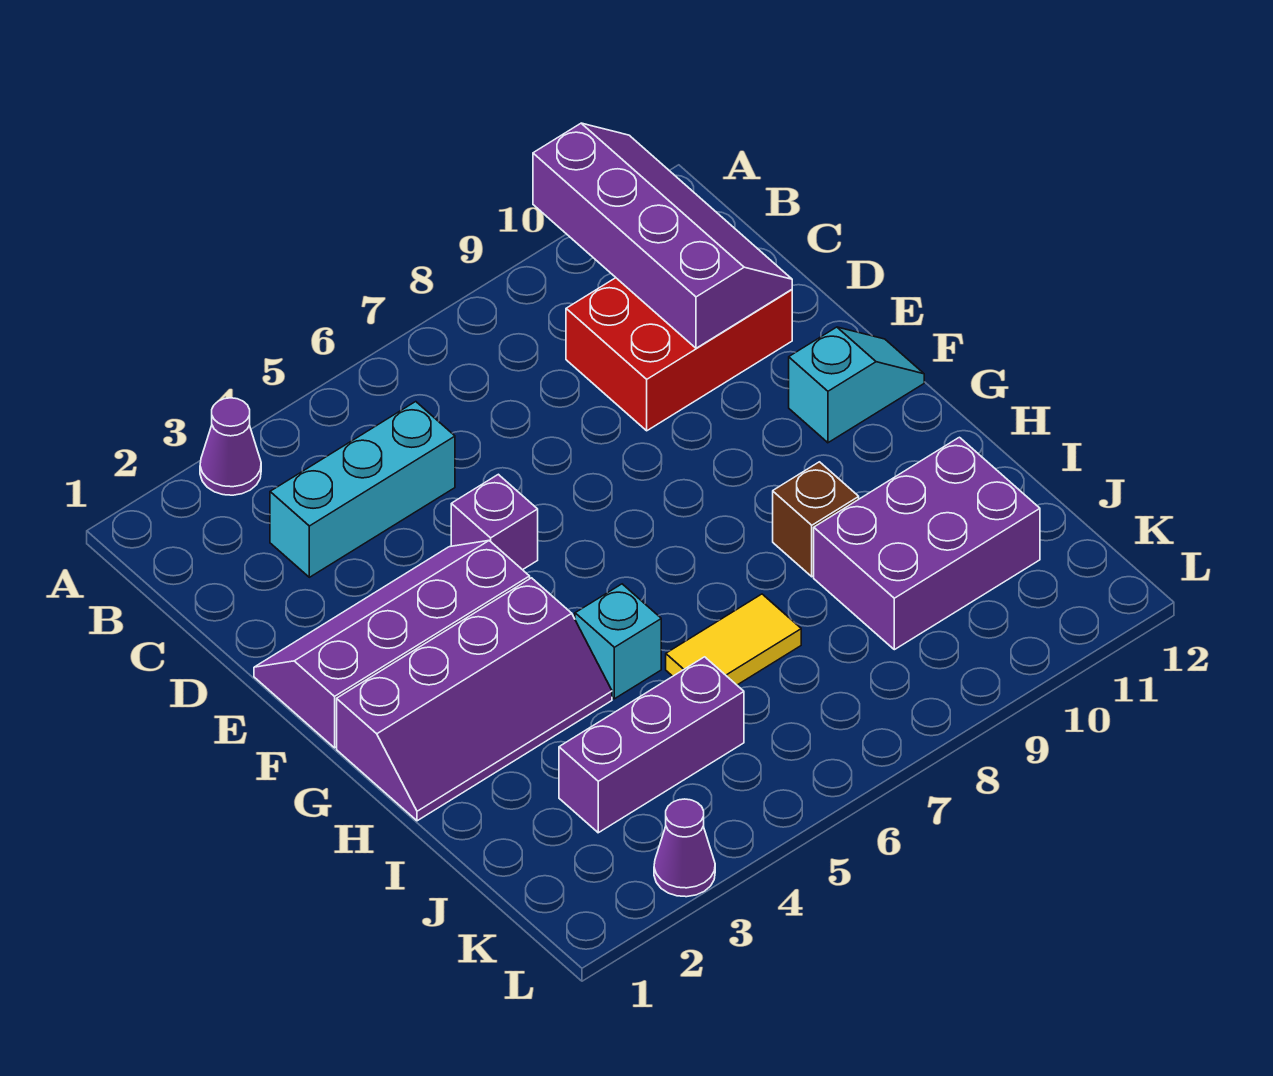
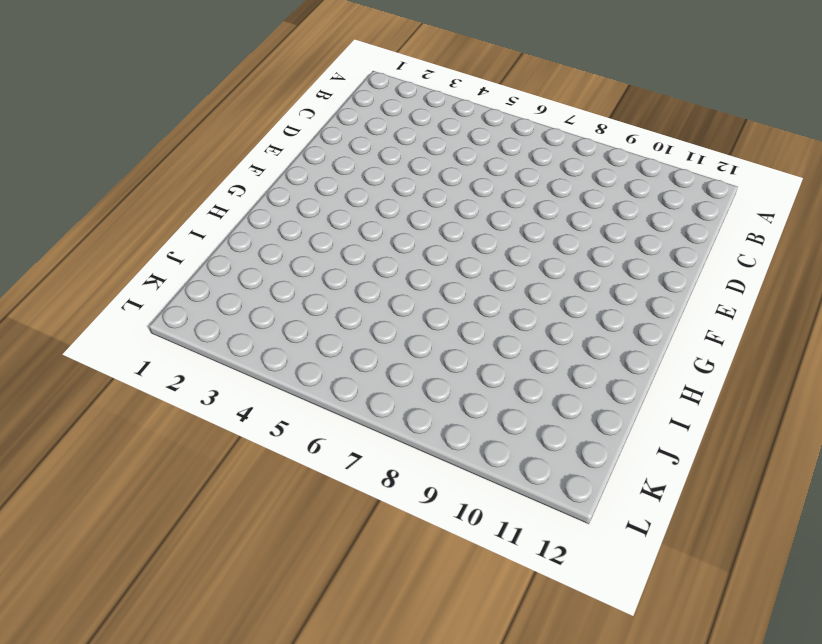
none -> purple 1x1 cone [200,398,261,495]
none -> cyan 1x3 brick [270,402,455,577]
none -> red 2x3 brick [566,278,792,431]

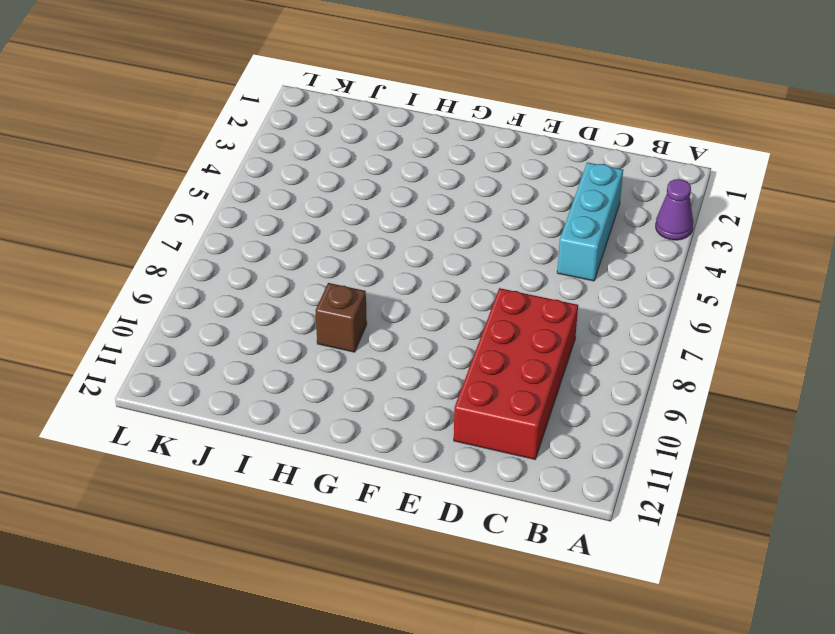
red 2x4 brick [454,288,578,459] -> red 2x3 brick [566,278,792,431]
none -> purple 2x4 slope [254,541,530,748]
none -> purple 1x1 brick [451,474,538,570]
none -> cyan 1x2 slope [789,327,924,443]

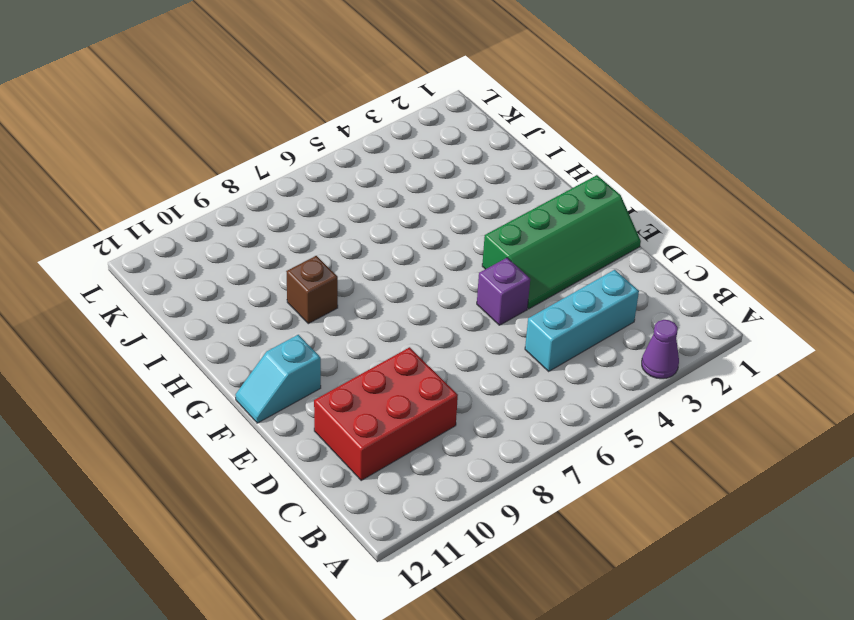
green 2x4 slope [482,175,641,309] -> purple 2x4 slope [254,541,530,748]
none -> purple 2x4 slope [337,578,612,821]
none -> cyan 1x1 brick [575,584,661,699]
none -> yellow 1x2 tile [666,594,801,685]

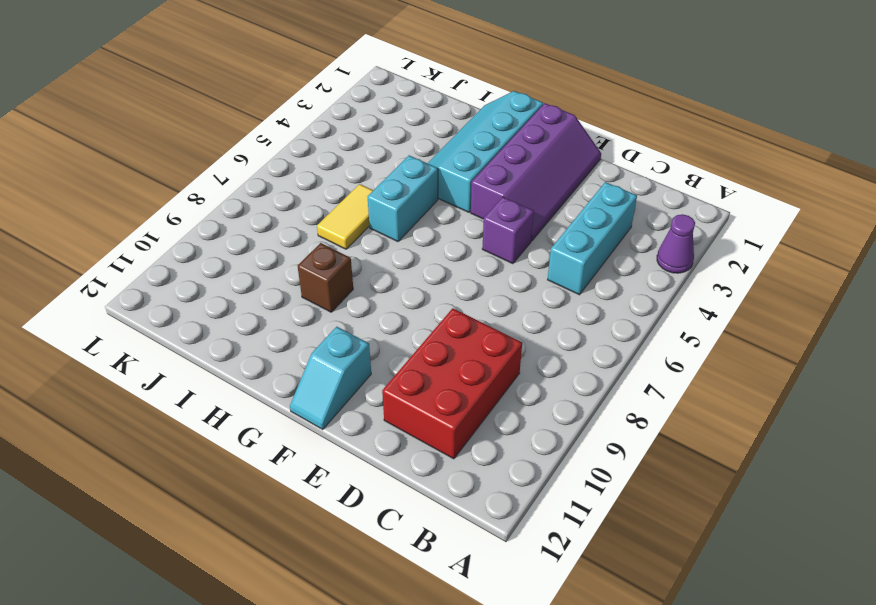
cyan 2x4 slope [428,91,543,212] -> purple 2x4 slope [337,578,612,821]
cyan 1x2 brick [368,155,438,241] -> cyan 1x1 brick [575,584,661,699]
none -> purple 2x3 brick [814,437,1040,650]
none -> purple 1x3 brick [559,657,744,833]
none -> purple 1x1 cone [654,799,715,897]

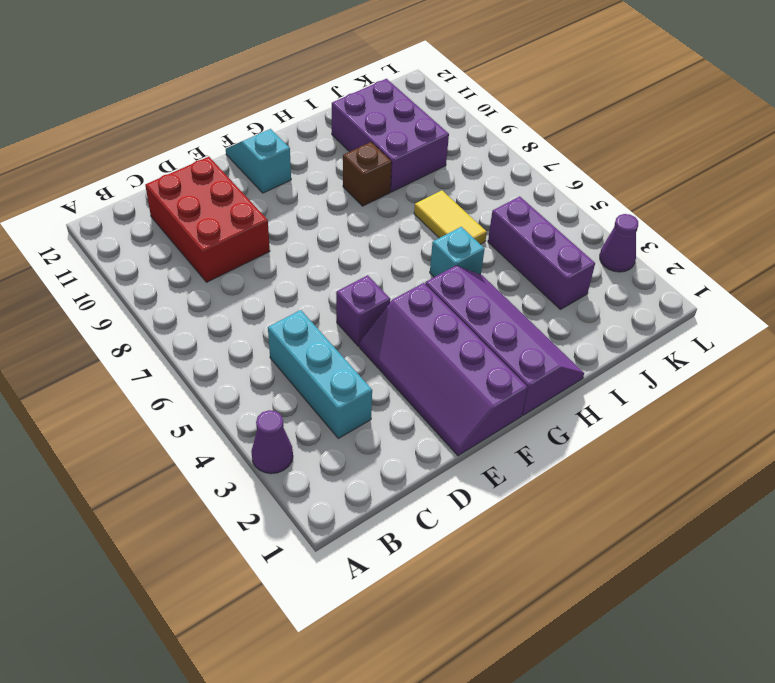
none -> purple 2x4 slope [533,123,792,348]

